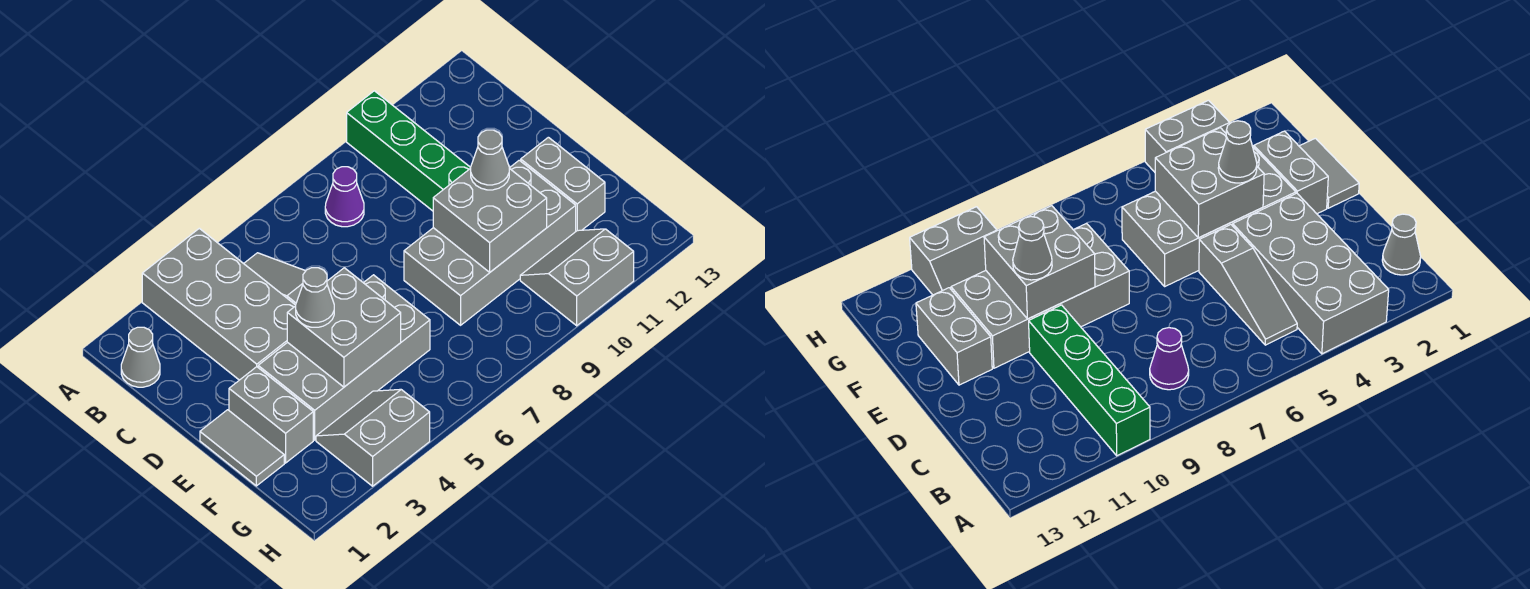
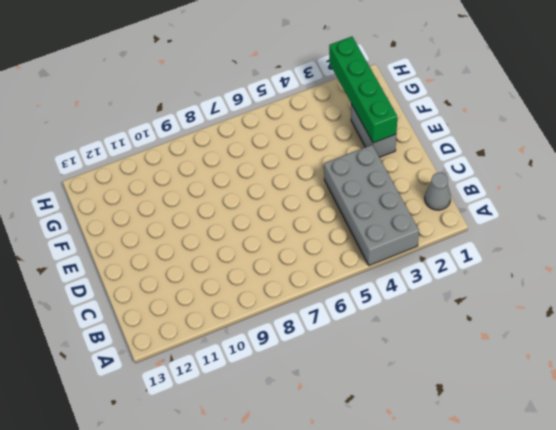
green 1x4 brick [329,37,397,143] -> green 1x4 brick moved to [347,91,471,211]
none -> grey 1x3 slope [244,253,305,305]
none -> purple 1x1 cone [325,167,364,227]
none -> grey 1x2 tile [200,410,284,486]

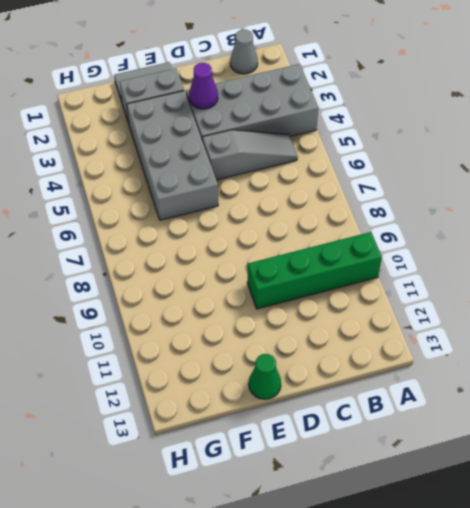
purple 1x1 cone [189,63,218,109] -> purple 1x1 cone moved to [325,167,364,227]
green 1x1 cone [249,354,281,399] -> none
none -> grey 2x4 brick [404,160,576,325]
none -> grey 1x2 brick [521,137,605,231]
none -> grey 2x2 slope [316,389,430,486]

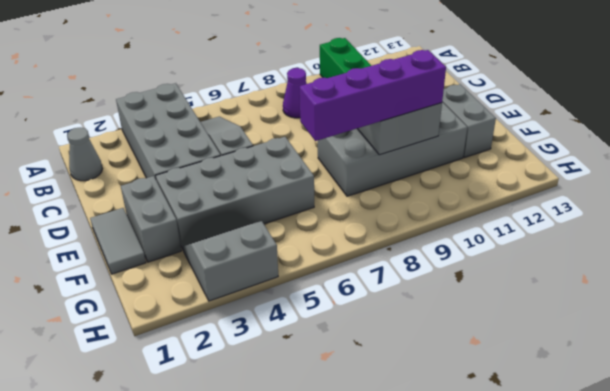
purple 1x4 brick [300,50,446,141] -> none
none -> grey 2x2 slope [520,229,634,326]
none -> grey 2x2 brick [287,268,401,387]
none -> grey 1x1 cone [296,268,334,327]

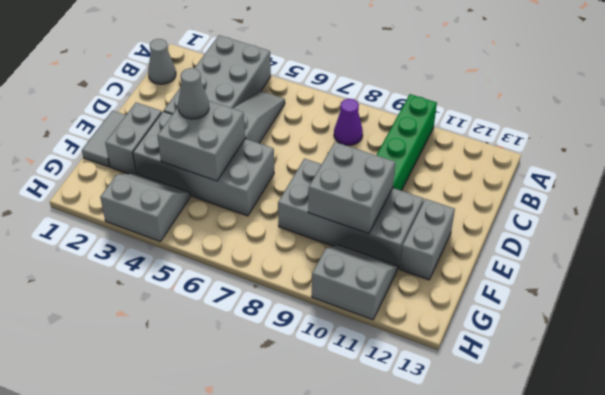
none -> grey 1x1 cone [471,130,509,190]

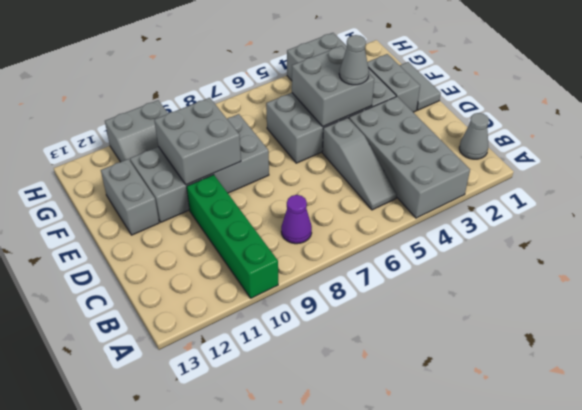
none -> grey 1x1 cone [471,130,509,190]

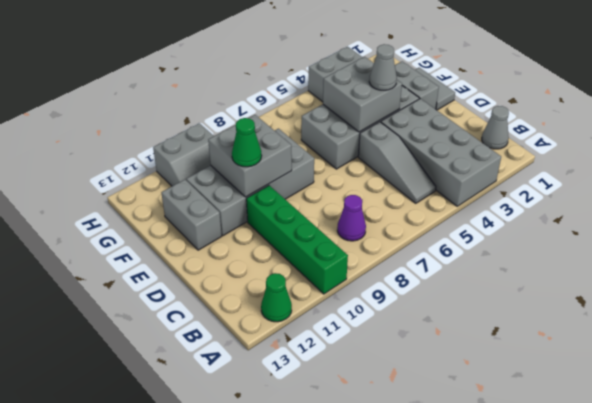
green 1x1 cone [261,273,292,322] -> none
green 1x1 cone [232,118,262,167] -> grey 1x1 cone [471,130,509,190]

